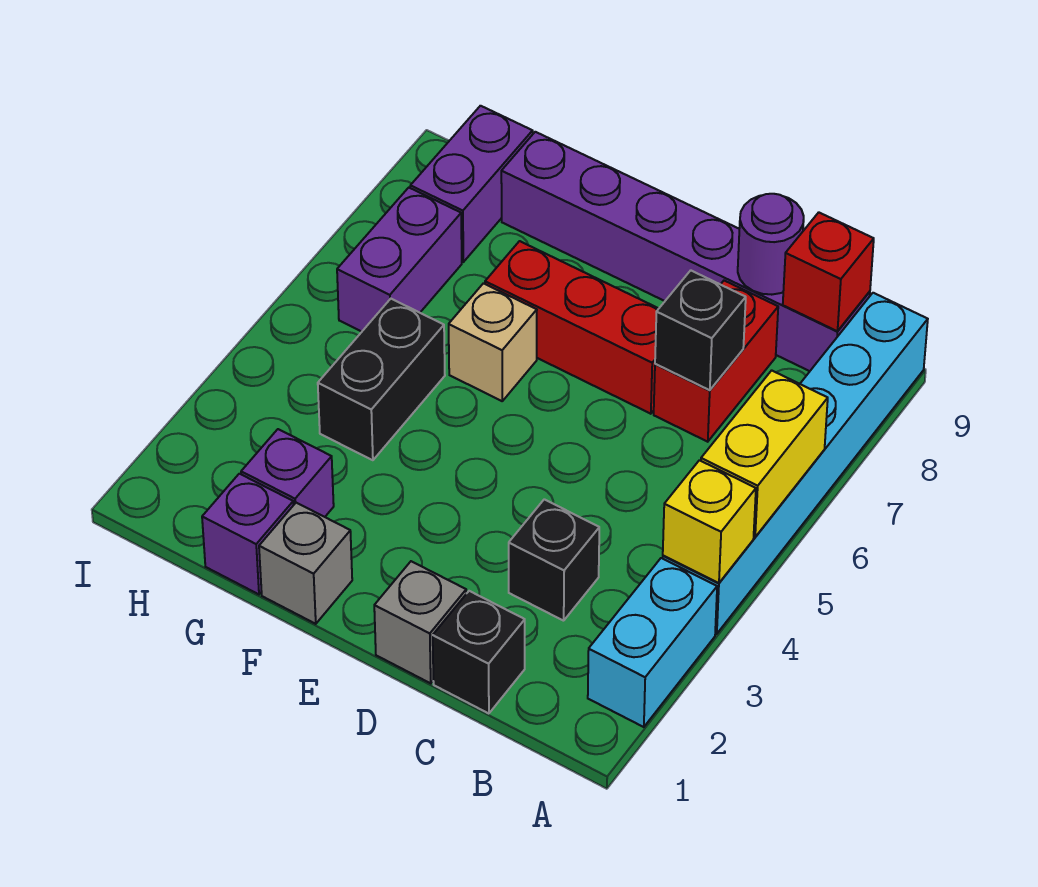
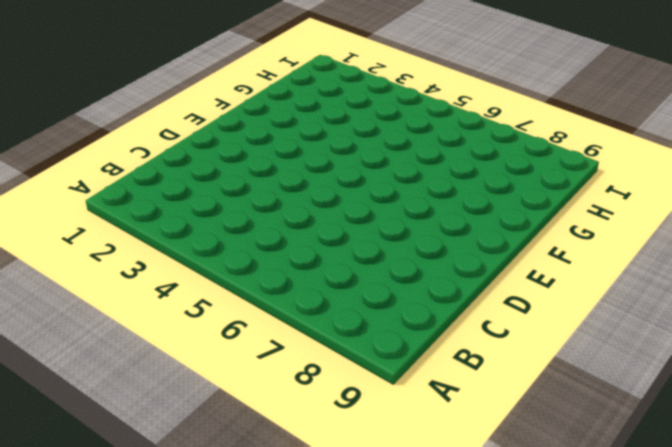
none -> cyan 1x2 brick [588,558,717,727]
none -> cyan 1x6 brick [663,293,928,634]
none -> purple 1x6 brick [501,132,870,371]

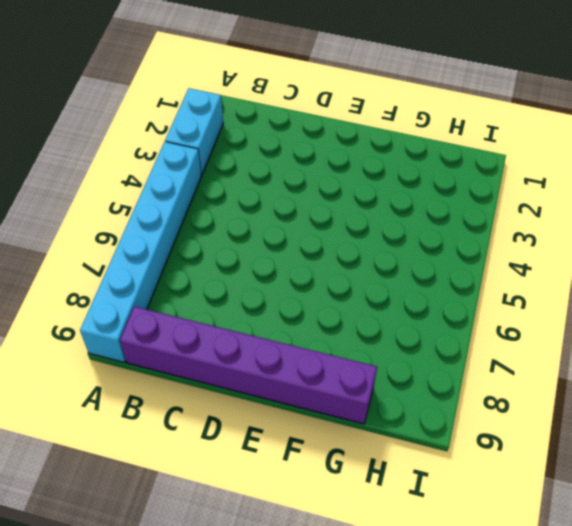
none -> black 1x1 brick [433,591,525,714]
none -> black 1x1 brick [509,499,599,621]
none -> red 1x2 brick [654,281,778,442]

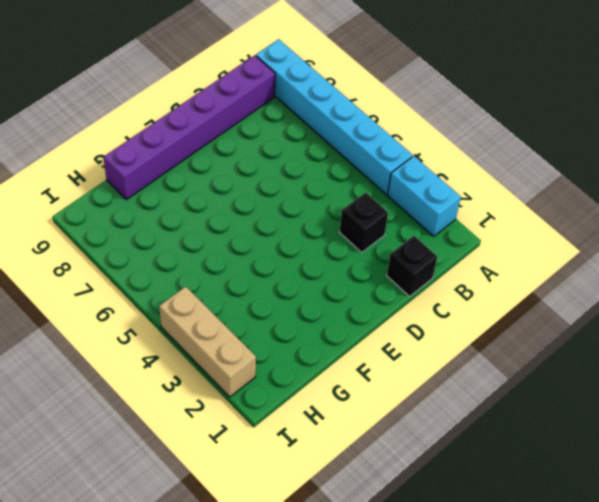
tan 1x3 brick [159,287,256,397] -> none
none -> red 1x2 brick [654,281,778,442]
none -> grey 1x1 brick [374,561,466,683]
none -> red 1x3 brick [485,241,659,414]

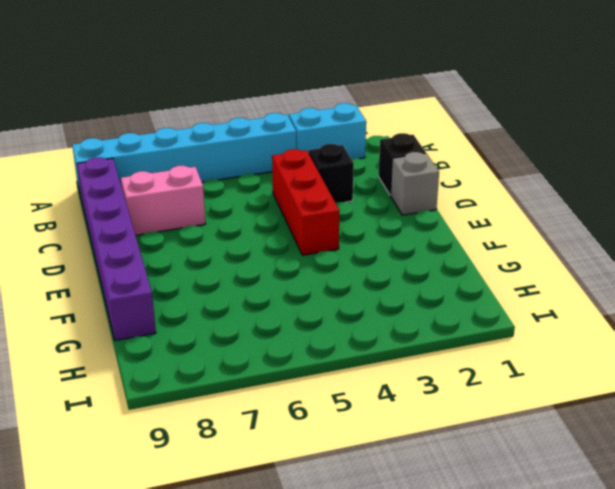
red 1x3 brick [272,149,340,255] -> red 1x3 brick moved to [485,241,659,414]
pink 1x2 brick [121,166,205,235] -> red 1x2 brick [654,281,778,442]
none -> grey 1x1 brick [259,503,352,624]
none -> tan 1x1 brick [449,283,537,401]
none -> purple 1x1 brick [202,474,293,594]

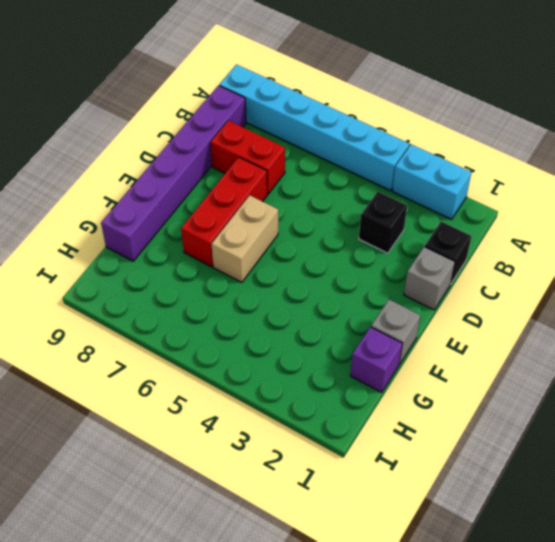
tan 1x2 brick [212,195,278,282] -> tan 1x1 brick [449,283,537,401]
none -> purple 1x1 brick [241,429,334,517]
none -> black 1x2 brick [318,299,445,460]
none -> purple 1x2 brick [337,188,462,332]

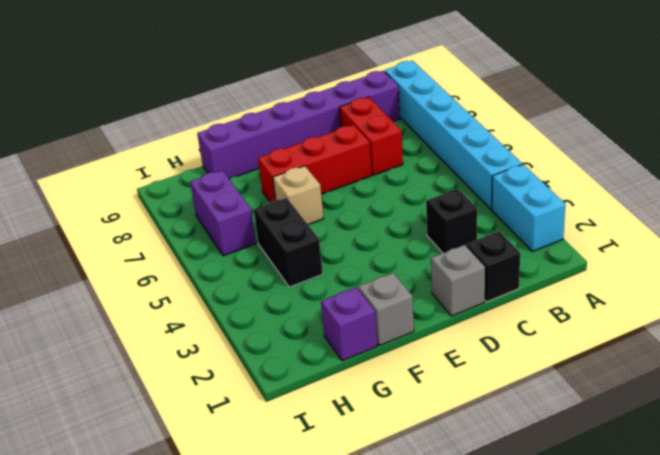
none -> purple 1x1 brick [241,429,334,517]
none -> purple 1x2 brick [410,106,533,262]
none -> yellow 1x1 brick [663,460,756,583]

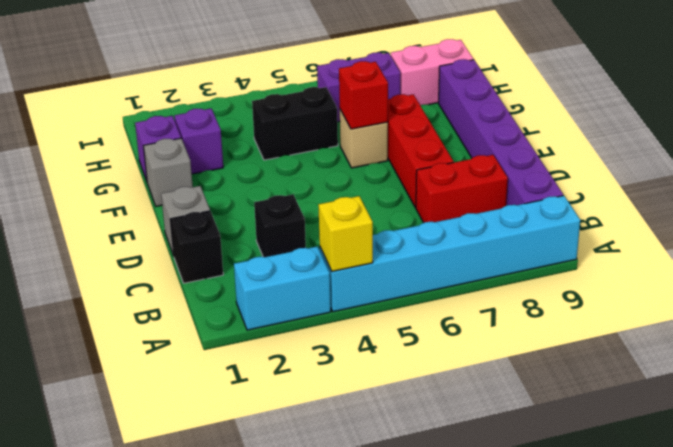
red 1x1 brick [339,61,388,129] -> red 1x1 brick moved to [783,212,874,331]
pink 1x2 brick [391,39,474,105] -> purple 1x2 brick [410,106,533,262]
none -> yellow 1x2 brick [701,370,828,537]
none -> black 1x1 brick [655,270,746,390]
none -> purple 1x1 round brick [738,194,804,295]

